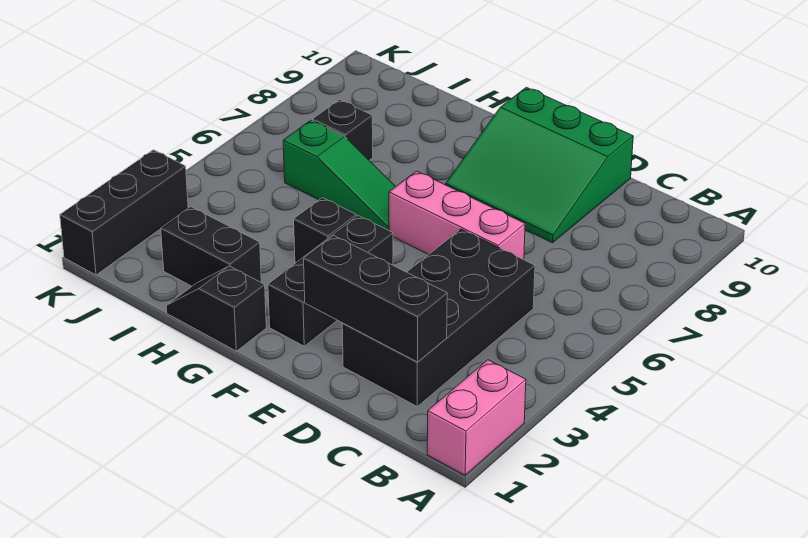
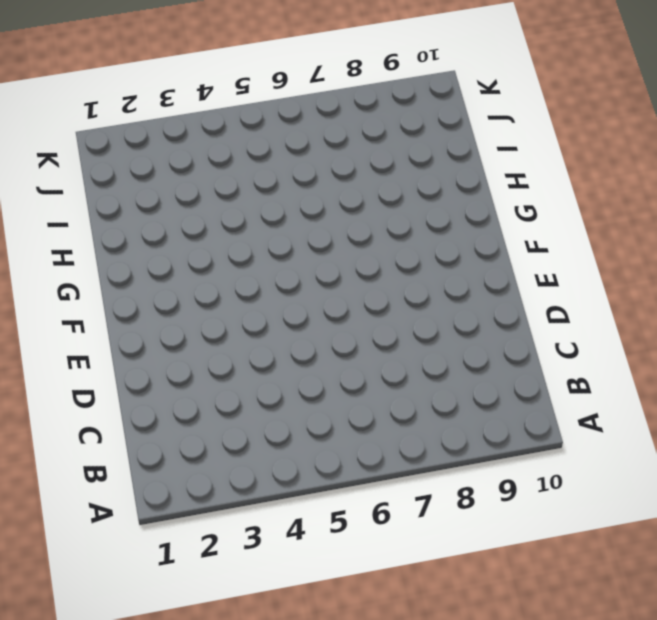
none -> pink 1x2 brick [427,360,526,475]
none -> black 2x4 brick [342,229,535,406]
none -> pink 1x3 brick [389,171,525,260]

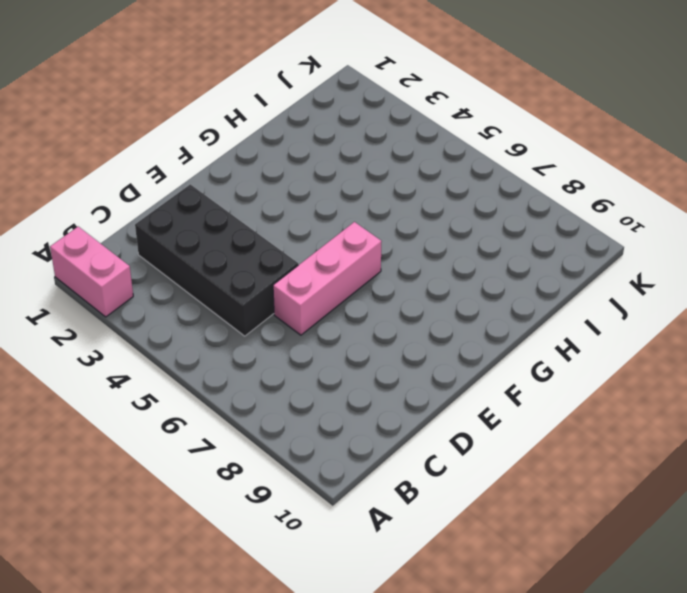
none -> green 3x3 slope [446,87,633,243]
none -> black 1x3 brick [268,216,393,346]
none -> black 1x2 slope [166,266,266,351]

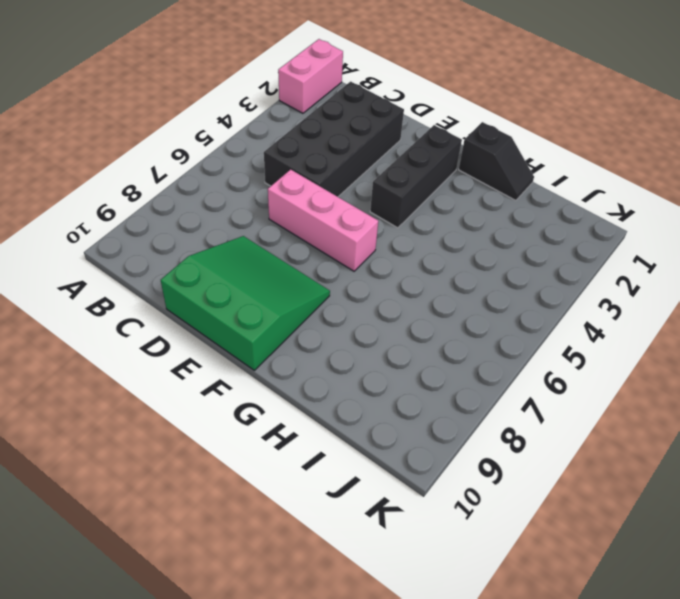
none -> black 1x1 brick [294,198,357,262]
none -> green 1x3 slope [283,120,396,230]
none -> black 1x2 brick [161,207,261,286]

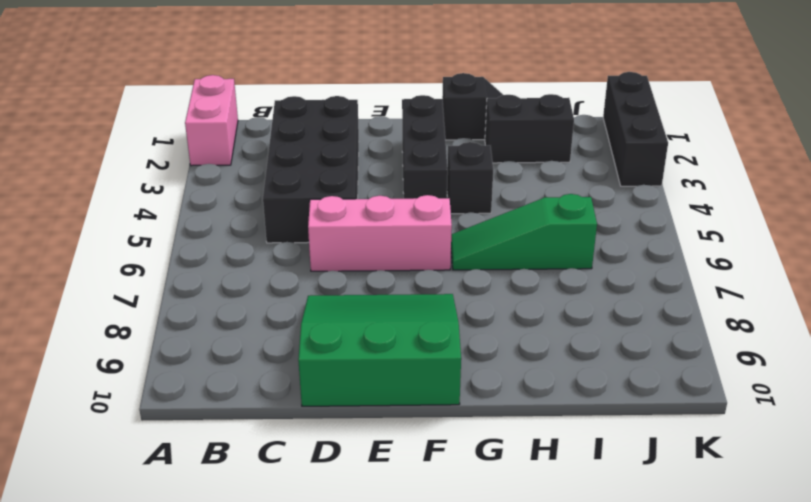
none -> black 1x1 brick [312,100,373,160]
none -> black 1x3 brick [304,235,447,362]

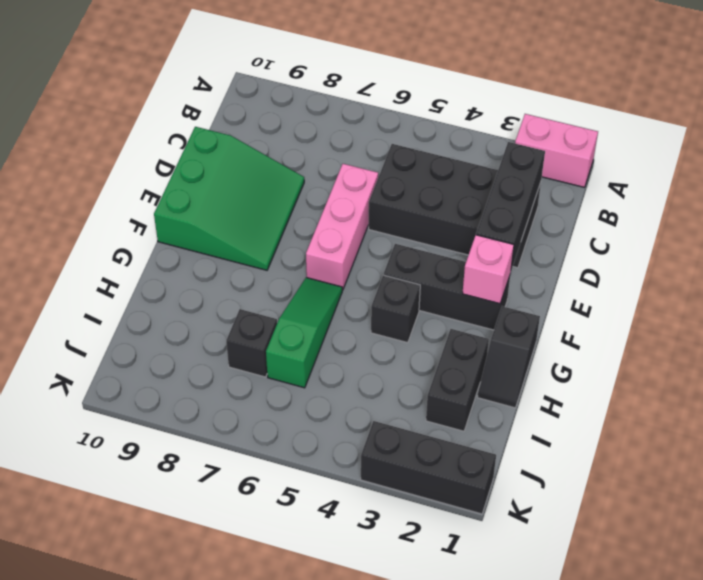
pink 1x1 brick [462,235,514,304] -> none

